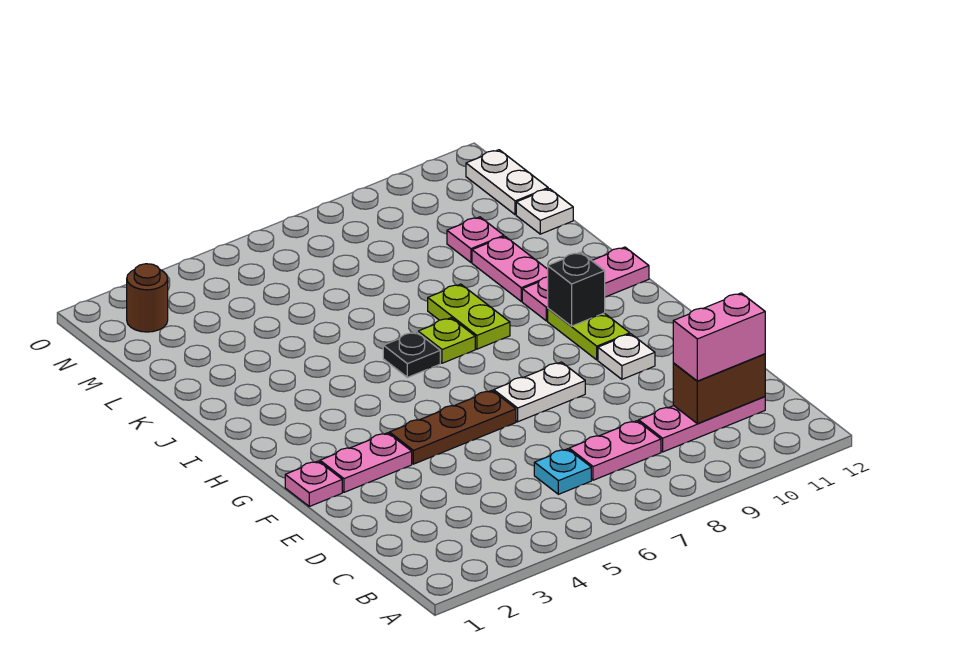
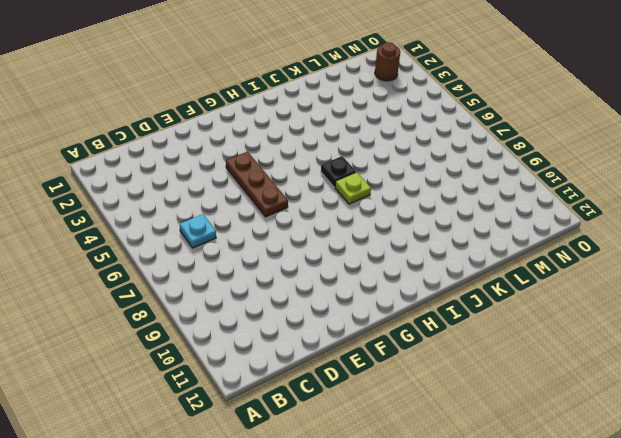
none -> pink 1x2 plate [569,421,661,480]
none -> pink 1x3 plate [639,397,765,452]
none -> pink 1x1 plate [285,461,342,506]

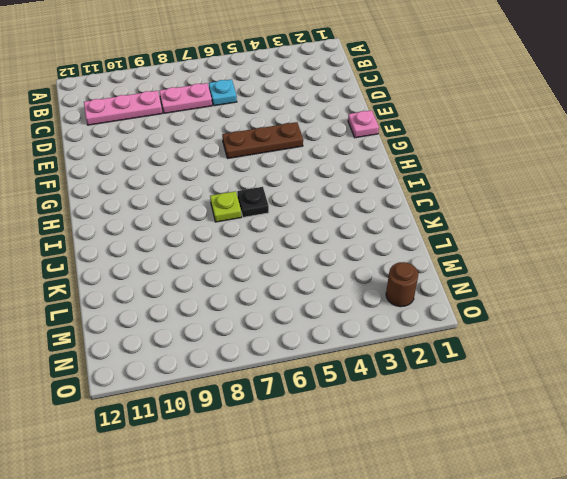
none -> pink 1x2 plate [320,433,412,492]
none -> white 1x2 plate [494,362,585,422]
none -> white 1x1 plate [598,334,655,379]

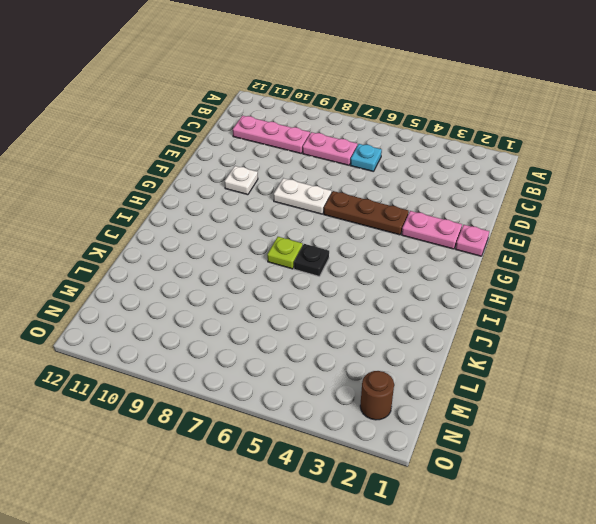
none -> lime 1x2 plate [548,309,630,360]
none -> lime 1x2 plate [428,284,510,349]
none -> pink 1x3 plate [522,247,649,321]

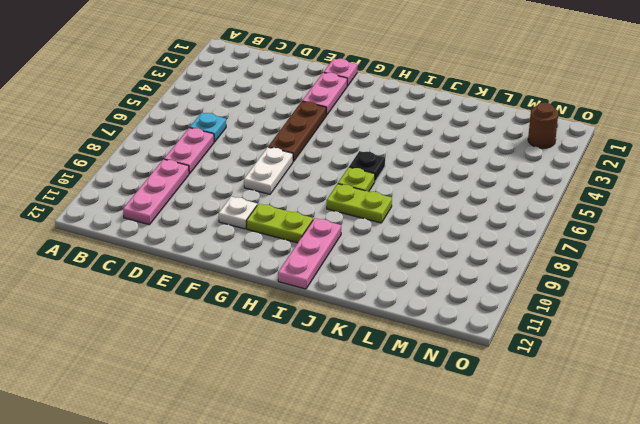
none -> pink 1x2 plate [472,237,548,301]
none -> pink 1x1 plate [447,217,504,262]
none -> white 1x1 plate [516,189,573,234]

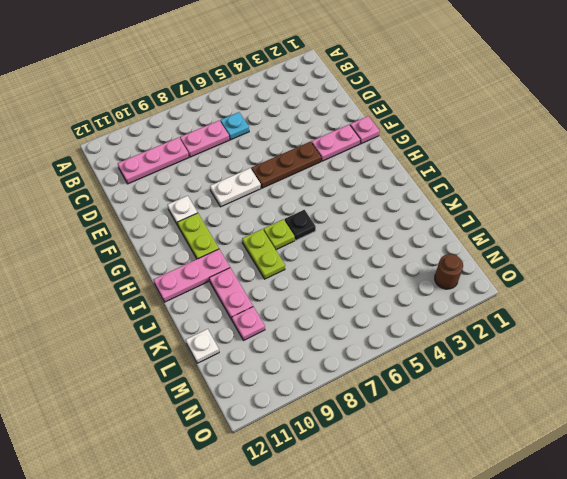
none -> white 1x2 plate [466,150,548,215]
none -> brown 1x2 brick [673,354,765,424]
none -> black 1x1 brick [548,252,605,326]

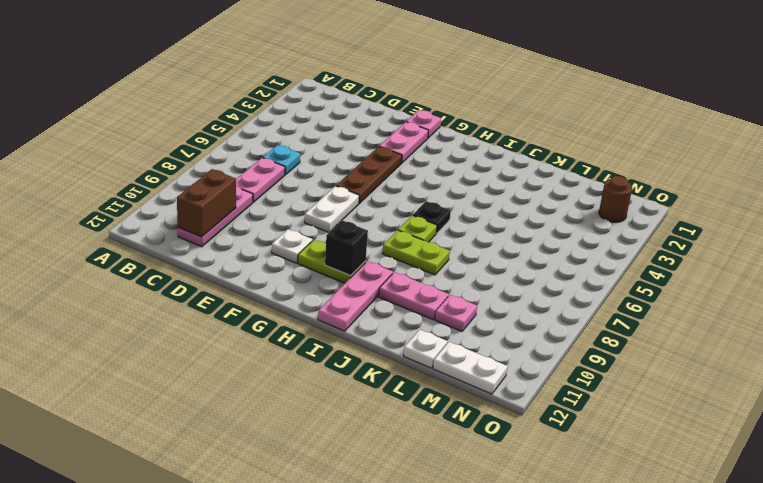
none -> pink 1x2 brick [673,293,765,381]

